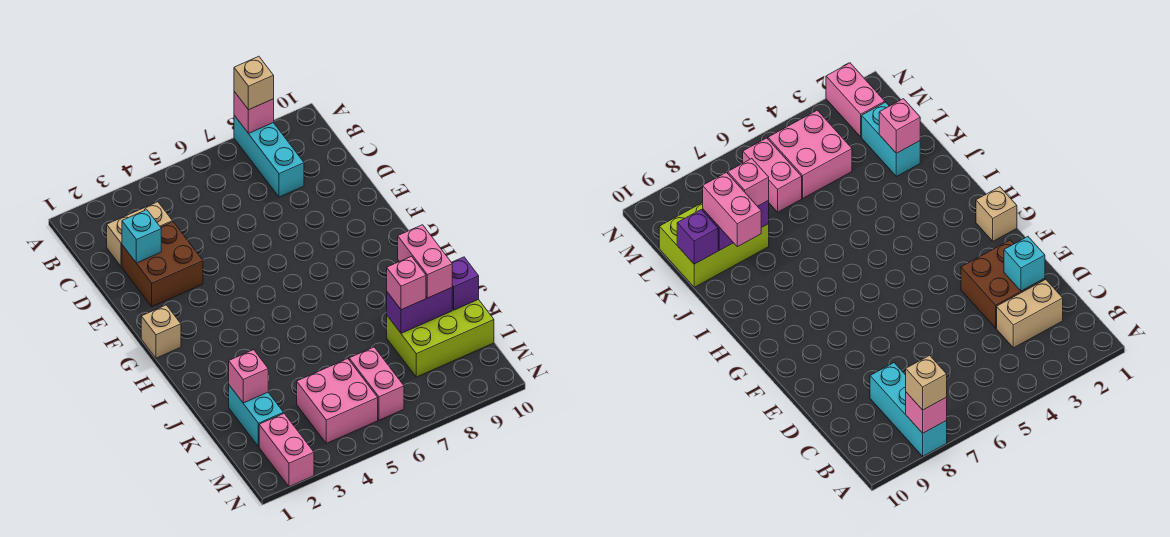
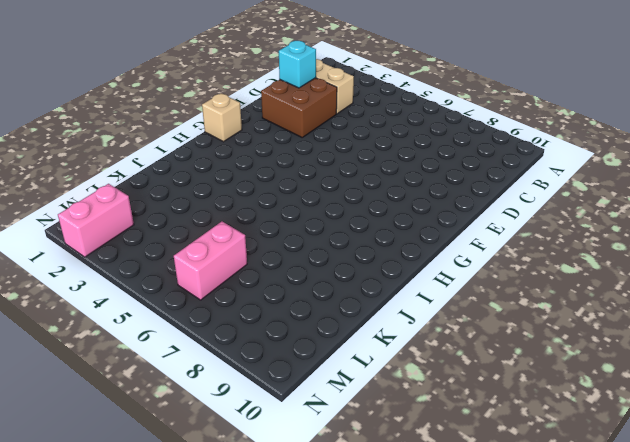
none -> cyan 1x3 brick [234,115,304,197]
none -> cyan 1x2 brick [229,385,284,447]
none -> lime 2x3 brick [387,299,494,377]

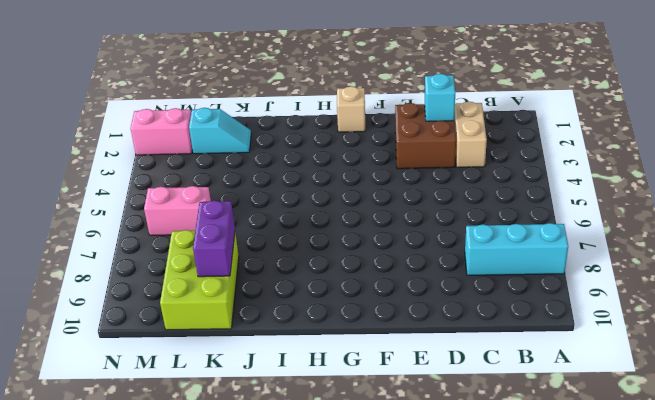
cyan 1x2 slope [189,108,251,154] -> cyan 1x2 brick [229,385,284,447]
none -> pink 2x2 brick [297,359,378,443]
none -> pink 1x1 brick [234,92,274,134]
none -> pink 1x1 brick [229,350,268,403]

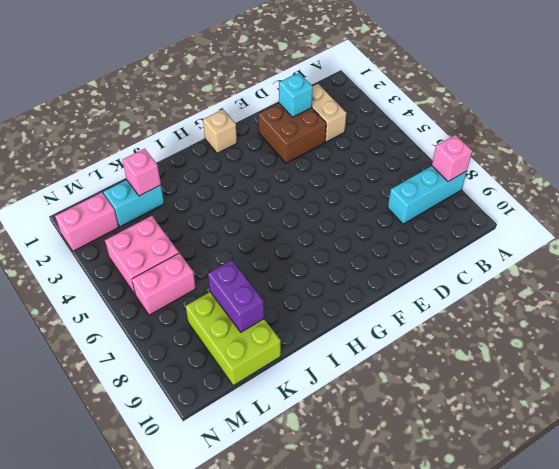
none -> purple 1x1 brick [452,257,479,310]
none -> tan 1x1 brick [234,56,274,110]
none -> pink 1x2 brick [398,225,452,298]

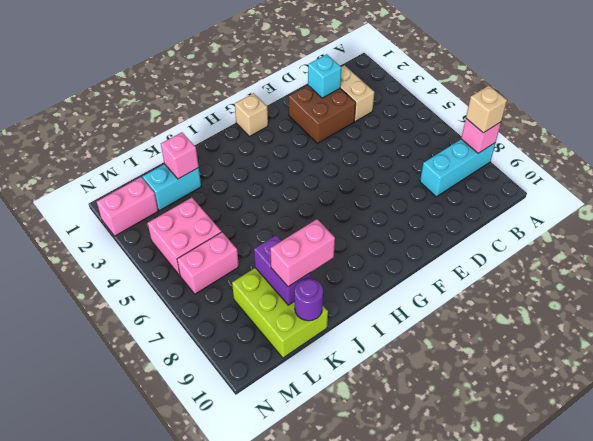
purple 1x1 round brick [295,278,323,321] -> purple 1x1 brick [452,257,479,310]
none -> pink 1x1 brick [387,256,426,310]

